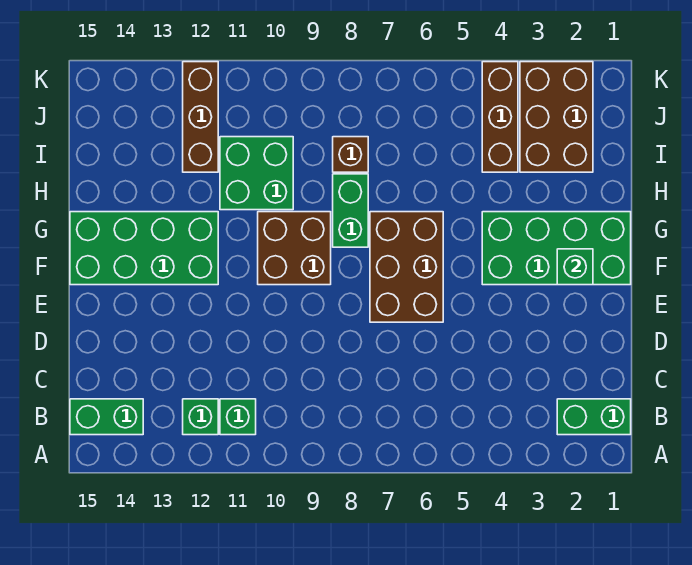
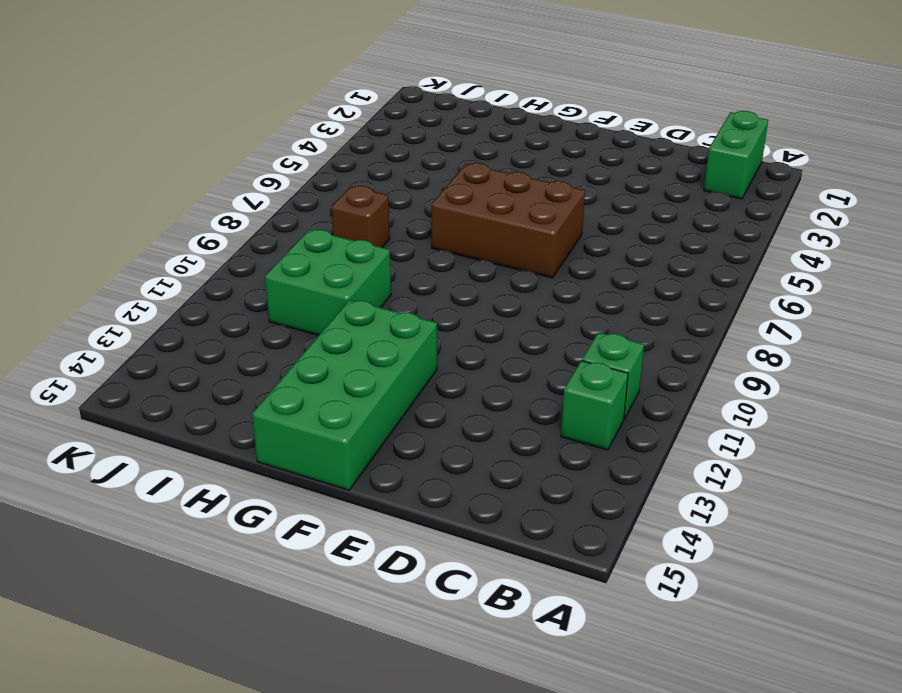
none -> green 1x2 brick [70,399,143,435]
none -> green 2x4 brick [482,212,631,285]
none -> brown 2x2 brick [258,212,331,285]

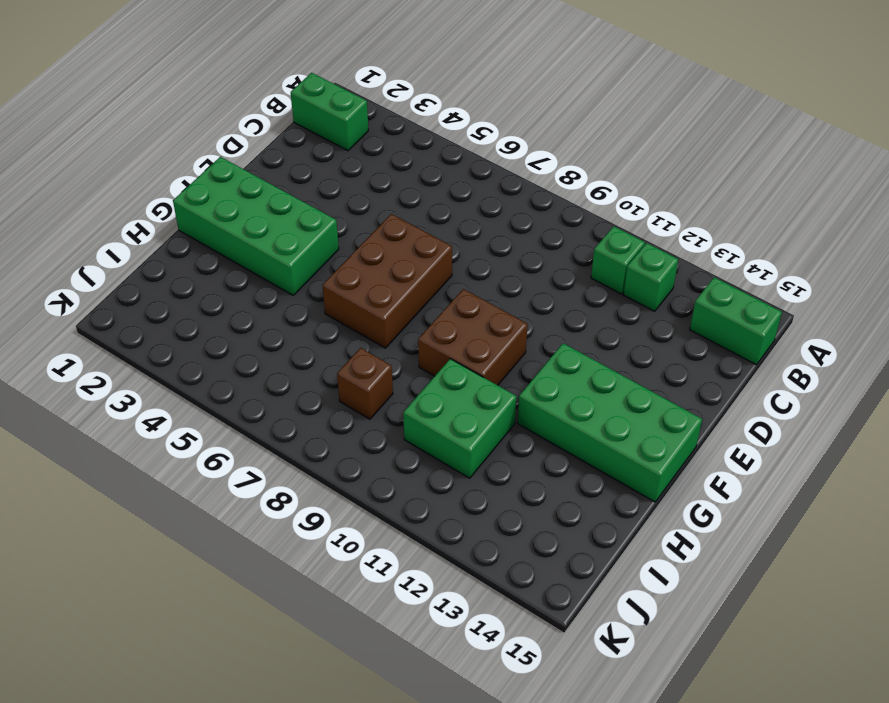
none -> green 1x2 brick [333,174,368,247]
none -> brown 2x3 brick [520,62,593,172]
none -> brown 1x3 brick [482,62,518,172]

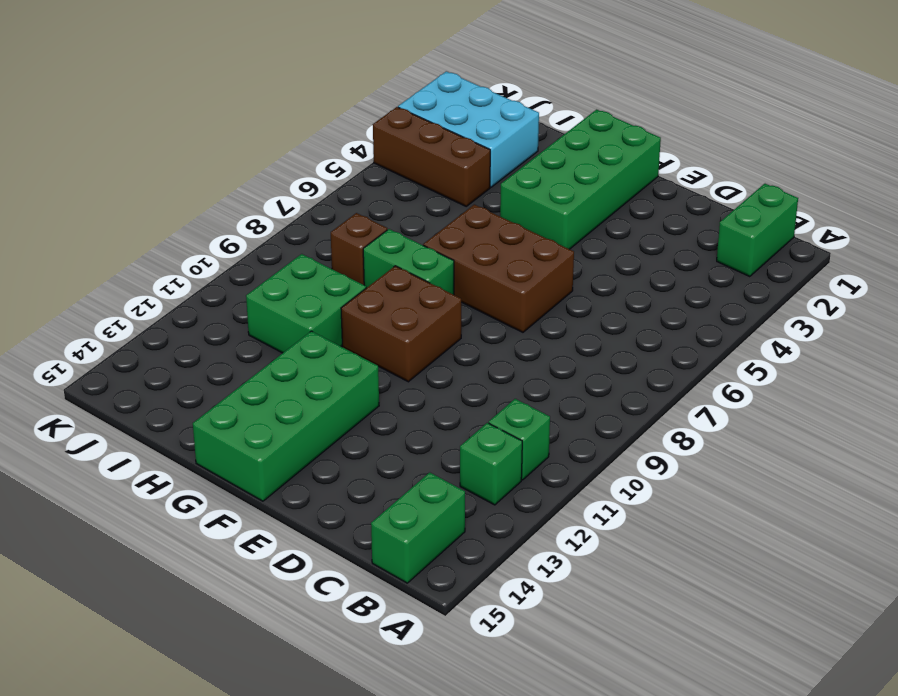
cyan 2x3 brick [398,71,539,187] -> brown 2x3 brick [520,62,593,172]
none -> brown 1x3 brick [183,62,218,172]
none -> green 1x1 brick [557,249,593,285]

